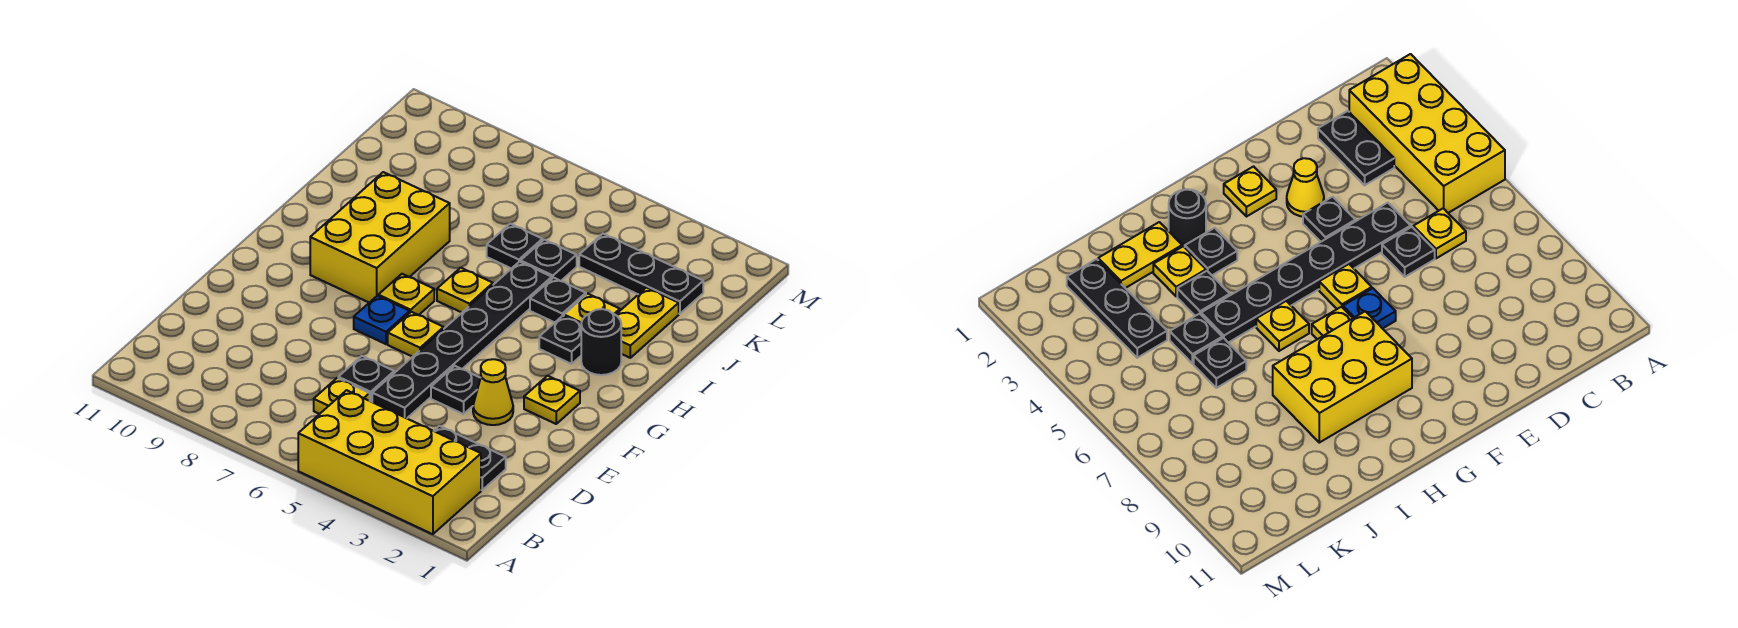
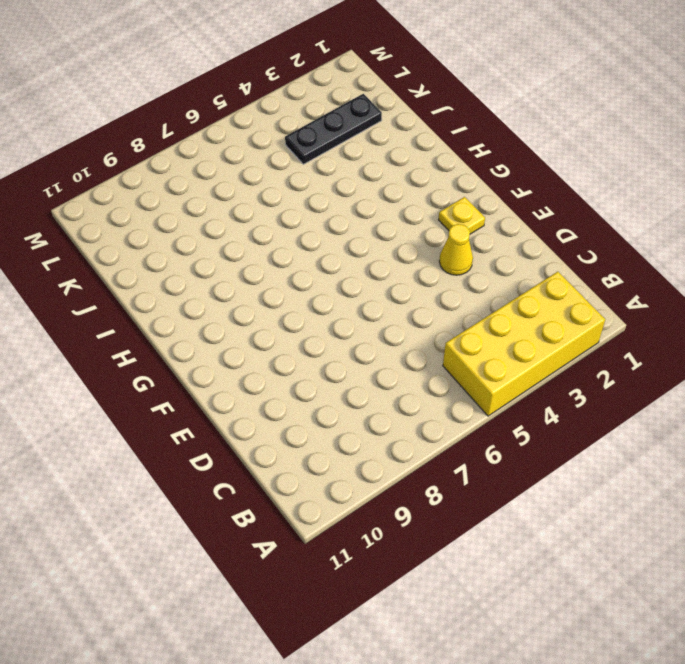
none -> black 1x2 plate [434,426,506,490]
none -> yellow 1x1 plate [314,378,370,414]
none -> black 1x6 plate [372,262,552,418]

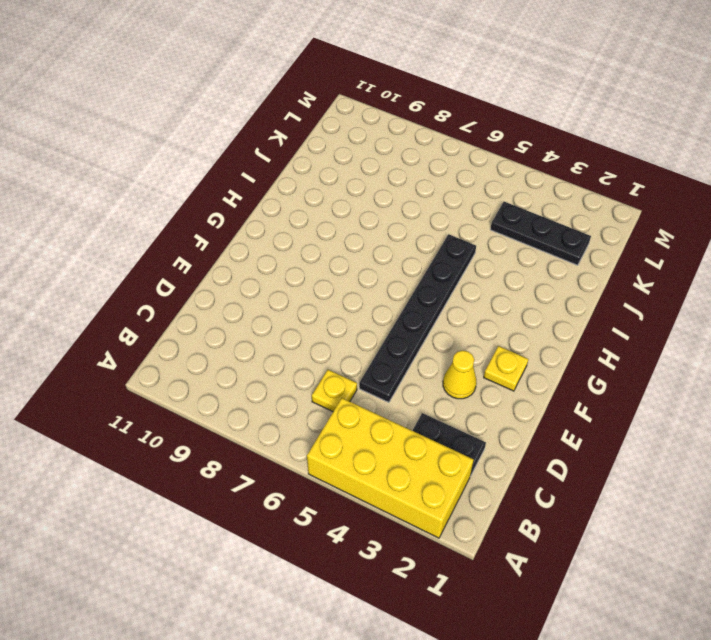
none -> black 1x1 plate [338,356,394,402]
none -> black 1x1 plate [431,366,481,414]
none -> yellow 1x1 plate [388,312,444,357]

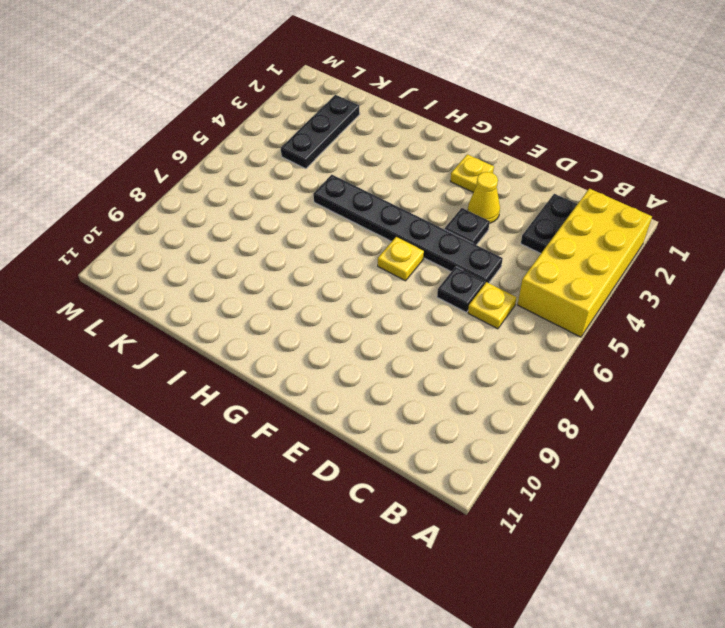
none -> blue 1x1 plate [354,296,410,344]
none -> yellow 1x1 plate [378,274,434,315]
none -> yellow 2x3 brick [310,172,450,303]

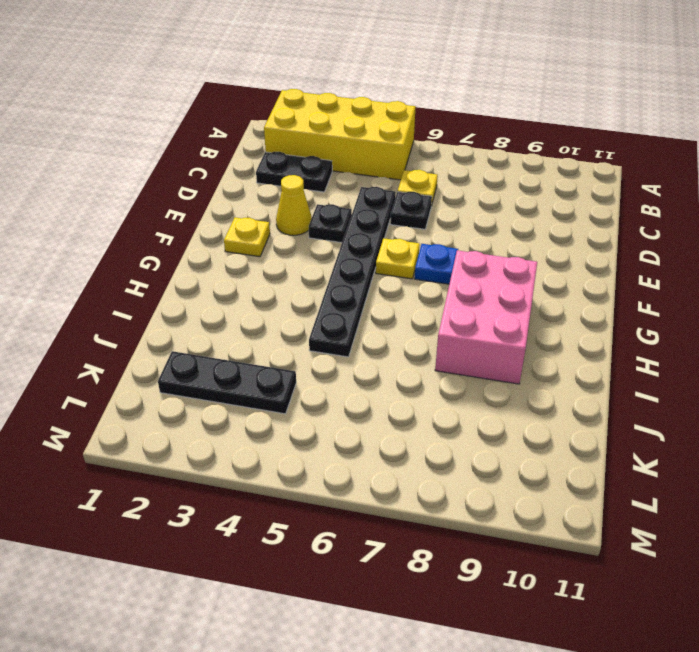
pink 2x3 brick [435,250,537,384] -> yellow 2x3 brick [310,172,450,303]
none -> yellow 1x1 plate [378,274,434,315]
none -> black 1x1 round brick [581,309,621,375]
none -> black 1x1 plate [539,316,581,364]

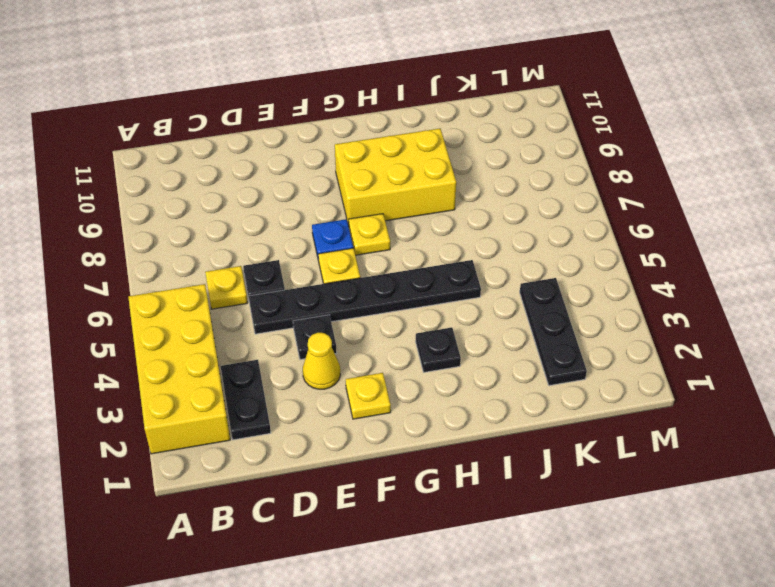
none -> black 1x1 round brick [581,309,621,375]
none -> yellow 1x1 plate [437,268,493,312]
none -> yellow 1x2 plate [616,288,679,358]

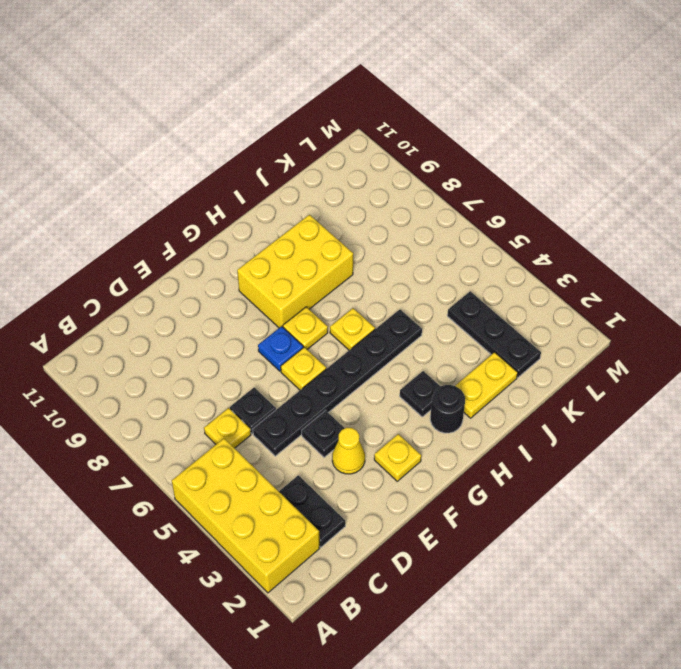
none -> yellow 1x1 plate [564,293,620,324]
none -> black 1x1 plate [530,278,586,322]
none -> black 1x1 plate [521,240,577,281]

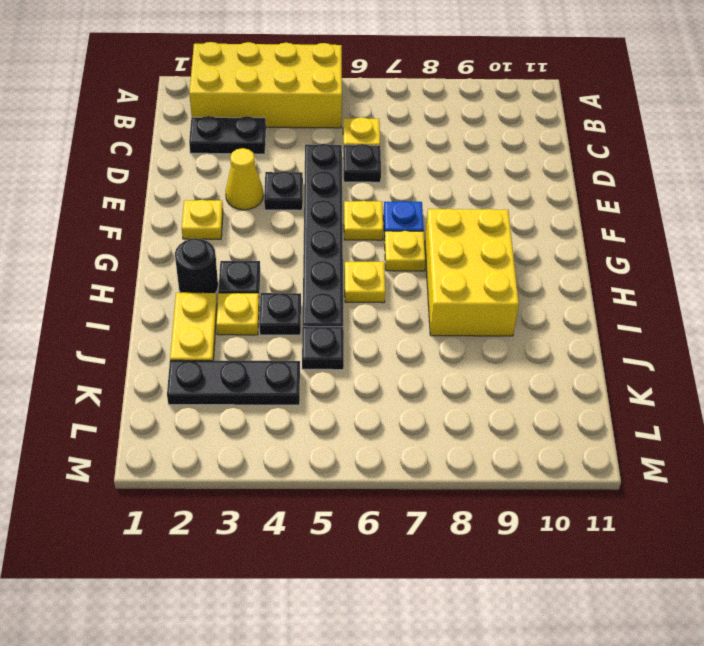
none -> black 1x1 plate [487,224,542,269]

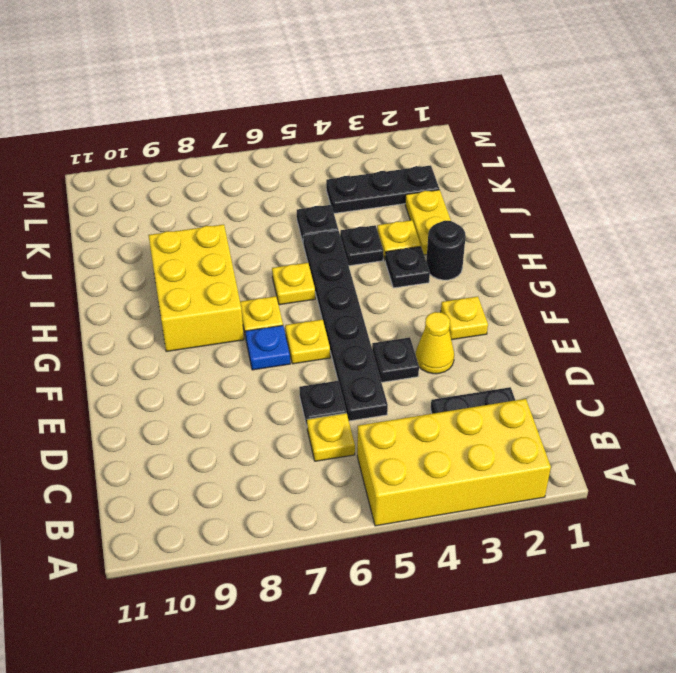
none -> black 1x1 plate [487,224,542,269]

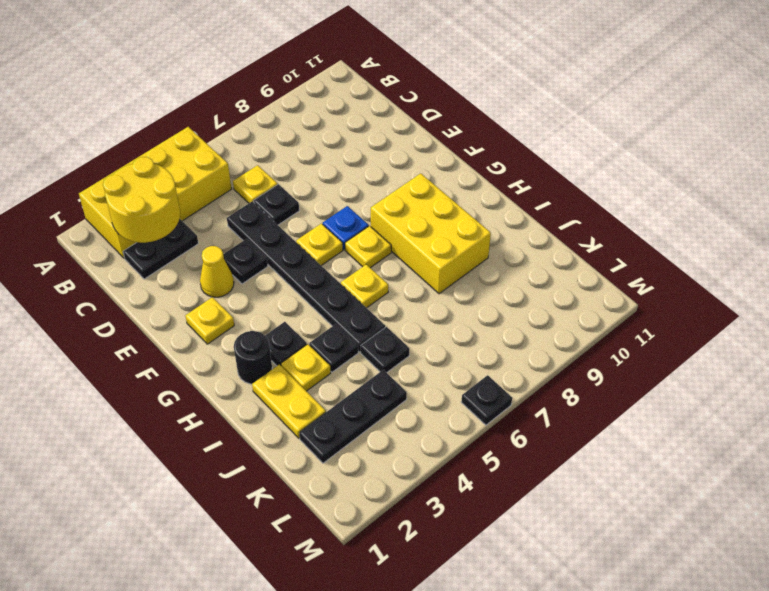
yellow 2x2 round brick [103,157,180,243] -> none
black 1x1 plate [461,375,512,425] -> black 1x1 plate moved to [487,224,542,269]

